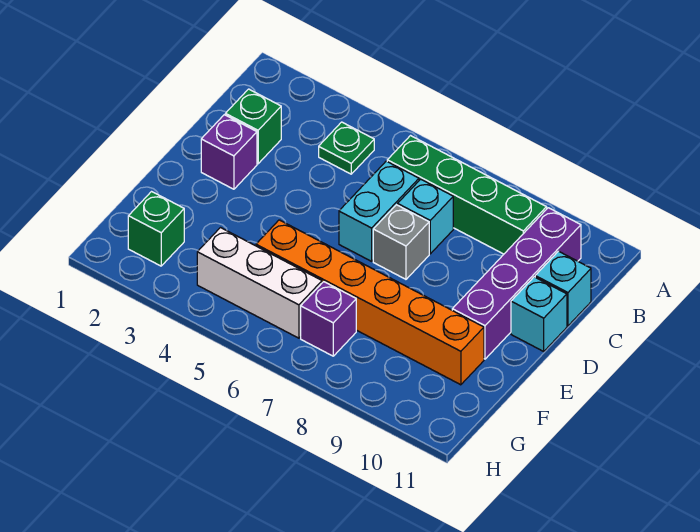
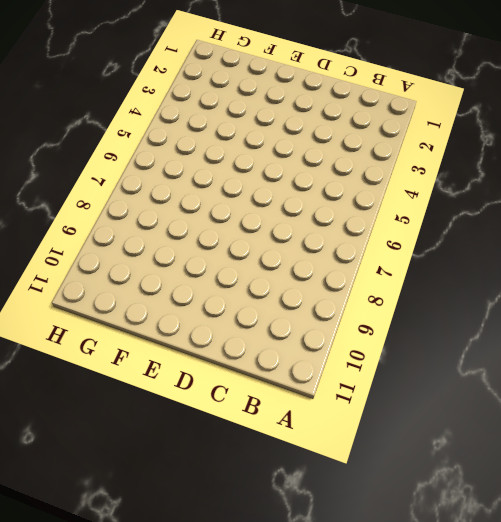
none -> green 1x1 plate [319,122,374,174]
none -> green 1x4 brick [387,136,547,254]
none -> purple 1x4 brick [452,208,581,359]

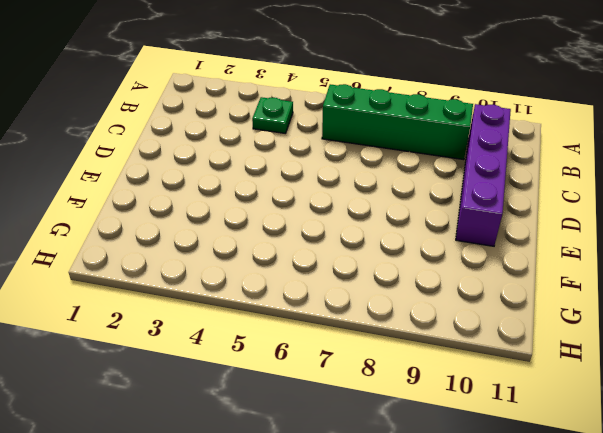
none -> green 1x1 brick [225,89,281,164]
none -> cyan 1x2 brick [339,161,419,261]
none -> cyan 1x1 brick [398,179,453,254]

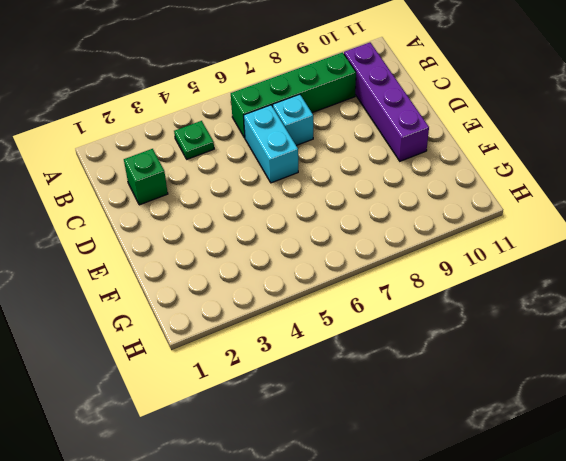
none -> cyan 1x1 brick [535,251,591,326]
none -> purple 1x1 brick [201,115,257,189]
none -> grey 1x1 brick [373,205,429,279]

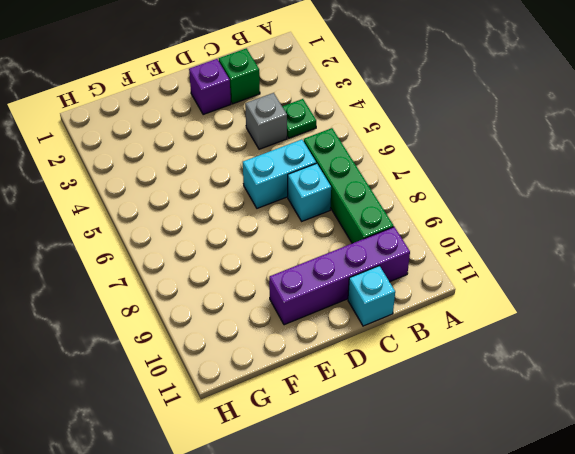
grey 1x1 brick [245,93,287,149] -> grey 1x1 brick moved to [373,205,429,279]
none -> cyan 1x1 brick [511,277,567,351]
none -> orange 1x6 brick [256,220,484,385]
none -> green 1x1 brick [128,192,184,266]

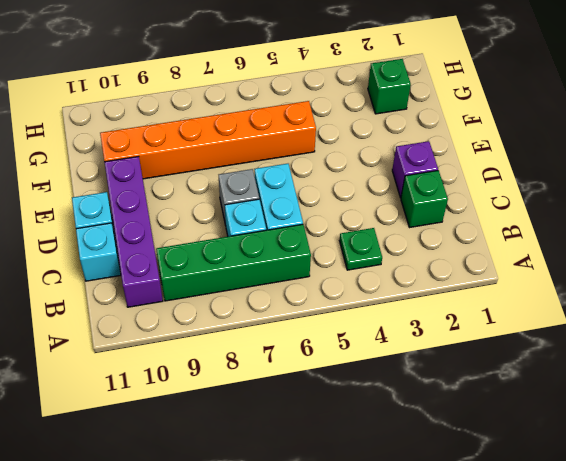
none -> white 1x3 brick [197,228,322,338]
none -> purple 1x1 brick [301,282,356,356]

